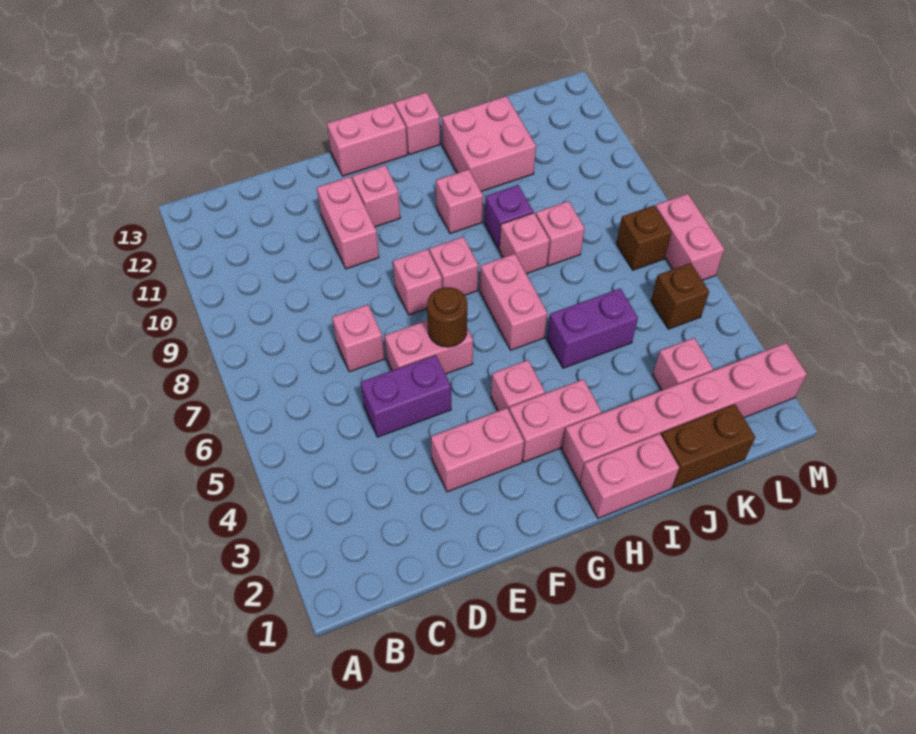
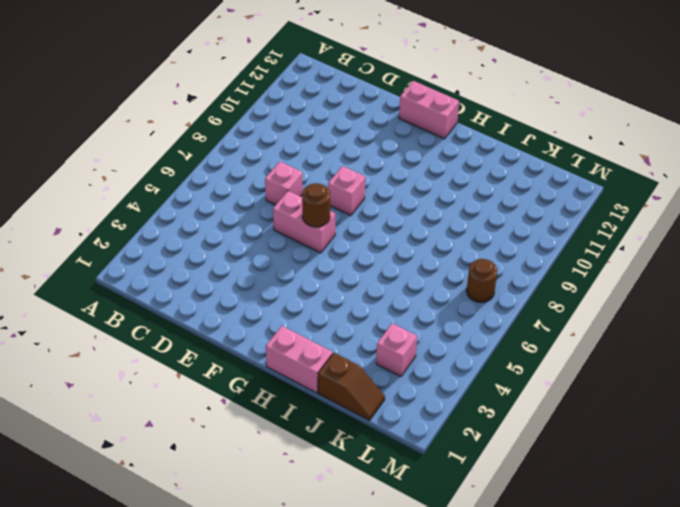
brown 1x2 slope [318,353,385,421] -> brown 1x2 brick [661,404,755,488]
brown 1x1 round brick [467,259,497,302] -> brown 1x1 brick [617,206,671,270]
none -> purple 1x2 brick [360,355,451,437]
none -> pink 1x2 brick [431,408,524,492]
none -> pink 1x2 brick [317,177,379,269]

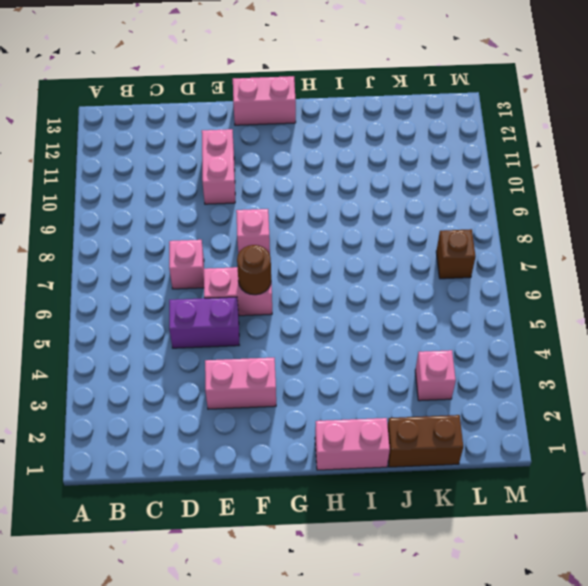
none -> pink 1x1 brick [352,165,400,227]
none -> pink 1x2 brick [509,379,601,462]
none -> pink 1x1 brick [491,360,545,411]

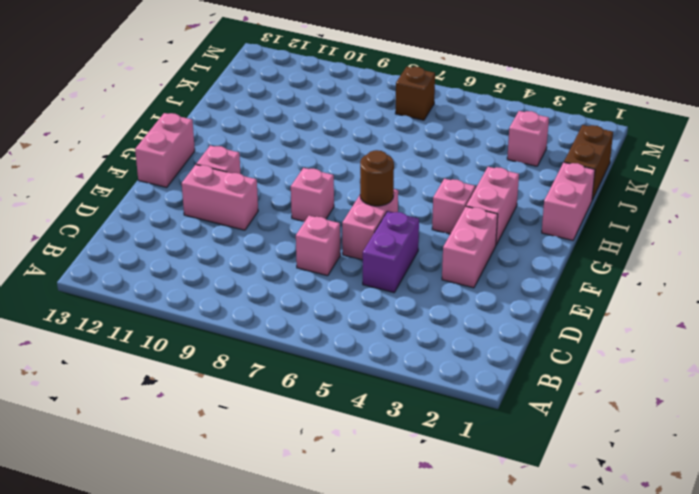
none -> pink 1x1 brick [429,237,478,295]
none -> pink 1x6 brick [562,343,807,483]
none -> pink 1x2 brick [480,254,547,350]

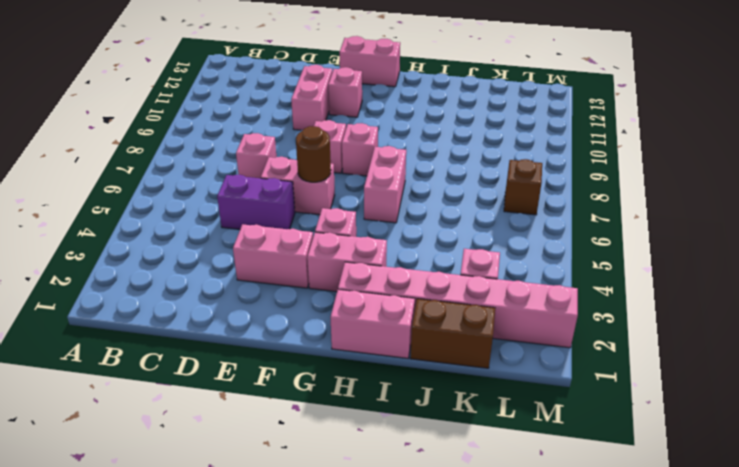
none -> pink 1x1 brick [436,169,483,234]
none -> pink 1x1 brick [395,92,440,155]
none -> purple 1x2 brick [547,288,638,368]

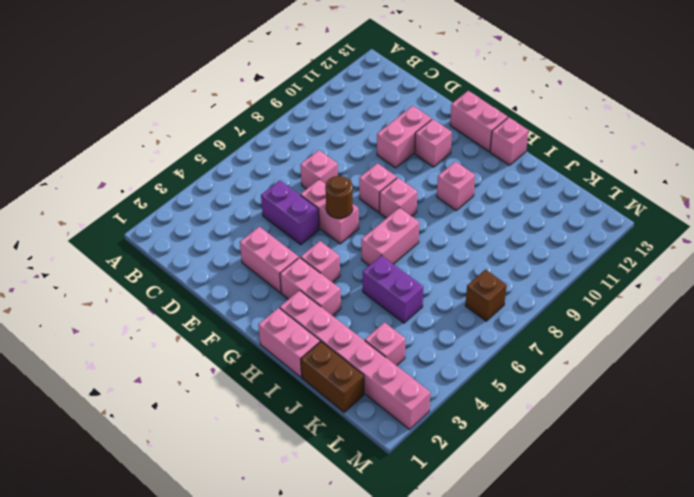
none -> pink 1x1 brick [499,213,550,274]
none -> purple 1x1 brick [485,185,533,249]
none -> pink 2x2 brick [442,96,536,191]

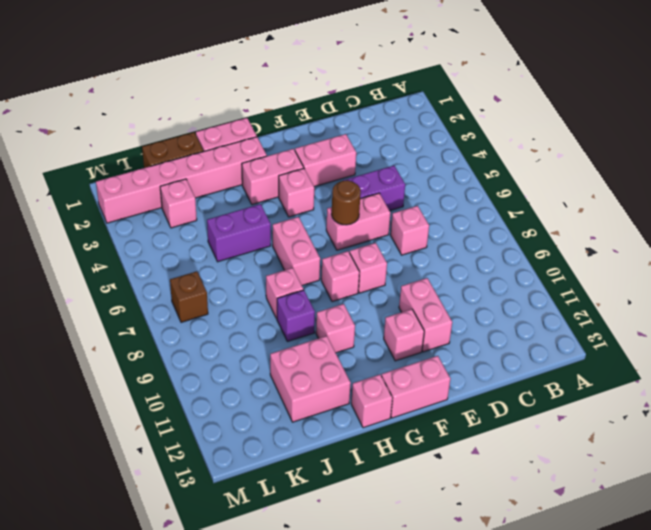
none -> pink 1x1 brick [536,201,585,266]
none -> brown 1x1 brick [651,263,709,329]
none -> pink 1x2 brick [655,194,724,280]

